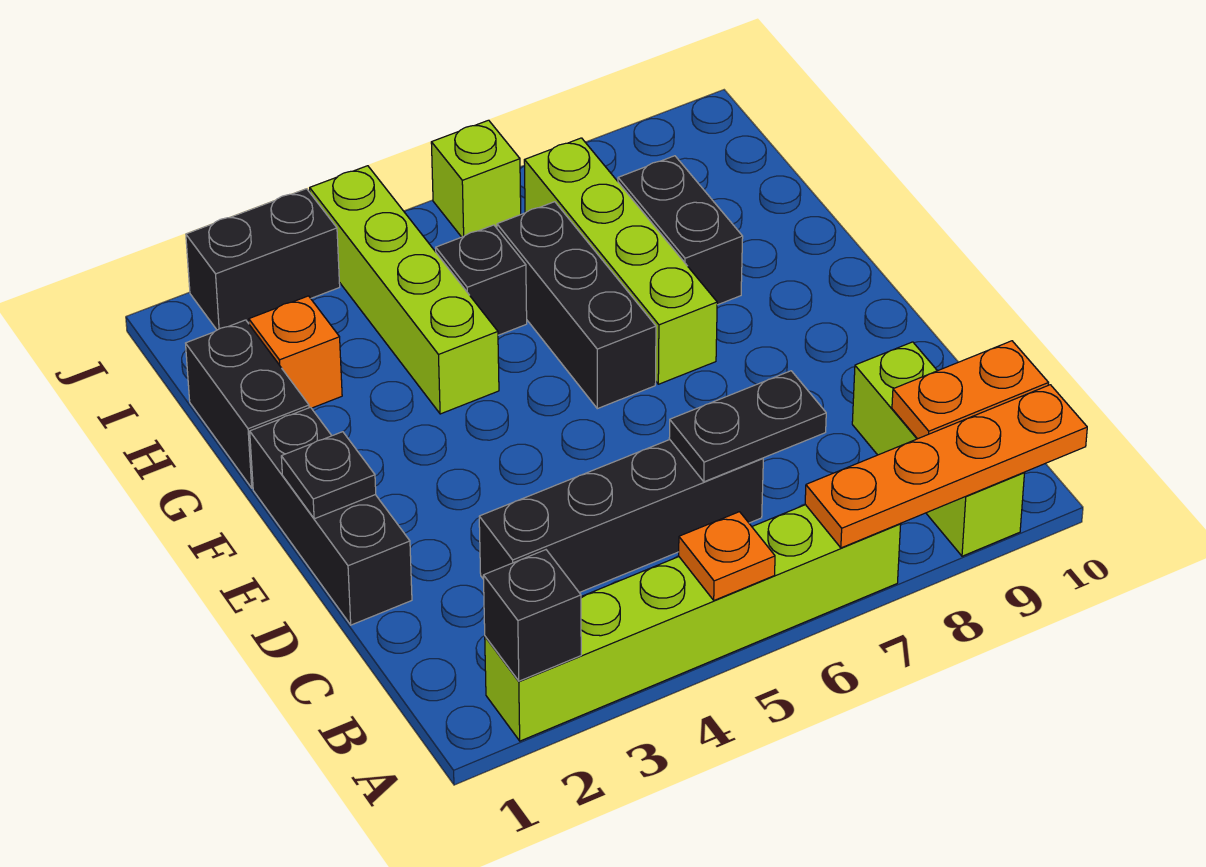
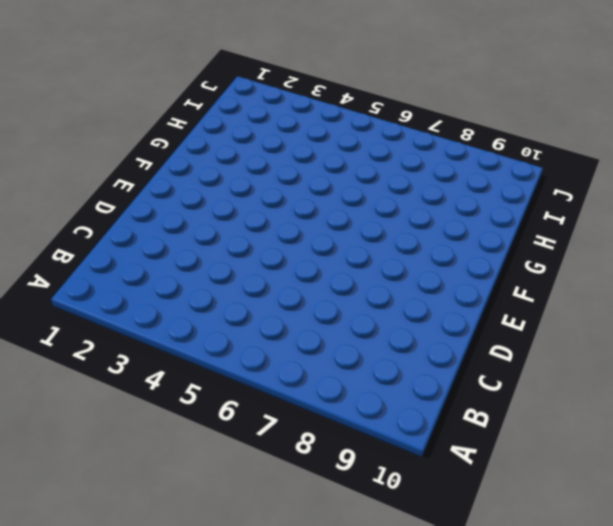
none -> lime 1x6 brick [485,505,901,741]
none -> lime 1x3 brick [852,342,1024,556]
none -> black 1x4 brick [479,440,763,593]

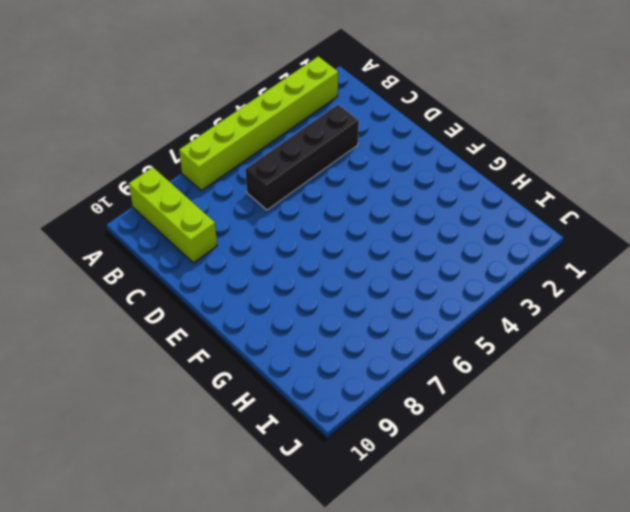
none -> black 1x3 brick [250,407,412,625]
none -> black 1x3 brick [497,202,656,409]
none -> lime 1x4 brick [524,138,717,384]

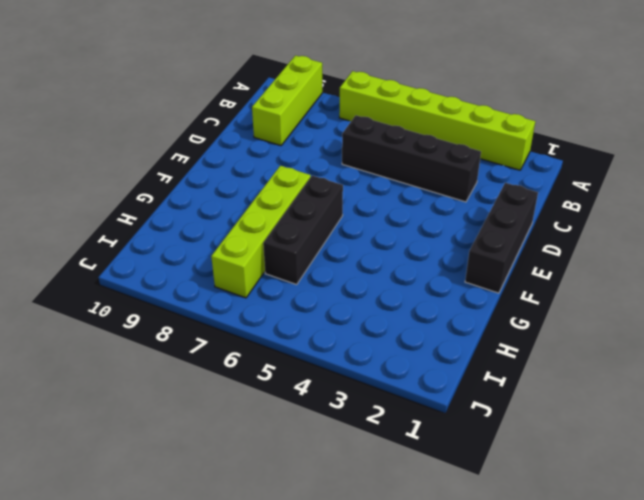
none -> black 1x2 brick [186,320,309,488]
none -> lime 1x4 brick [310,166,499,414]
none -> black 1x2 brick [618,156,743,305]

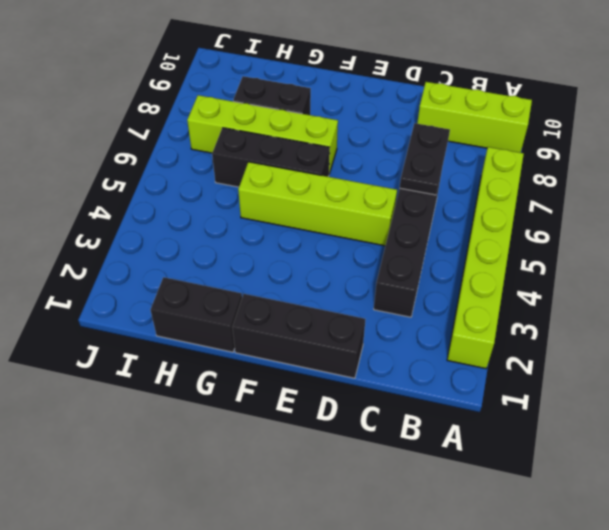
lime 1x4 brick [238,162,397,246] -> lime 1x4 brick moved to [310,166,499,414]
none -> orange 1x1 brick [249,296,342,408]
none -> black 1x1 brick [436,225,527,335]
none -> black 1x2 brick [186,189,340,330]

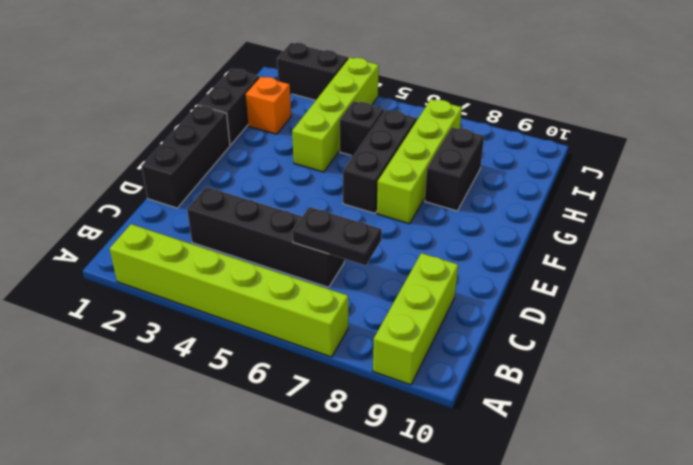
none -> lime 1x1 brick [431,120,521,237]
none -> black 1x1 brick [483,550,581,681]
none -> orange 1x1 plate [679,512,775,600]

